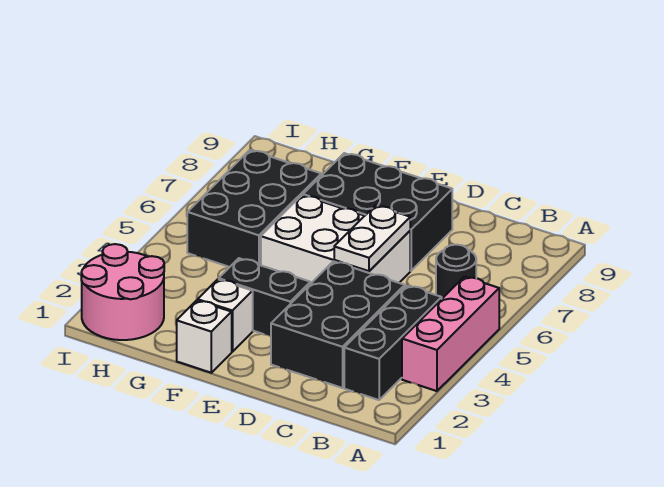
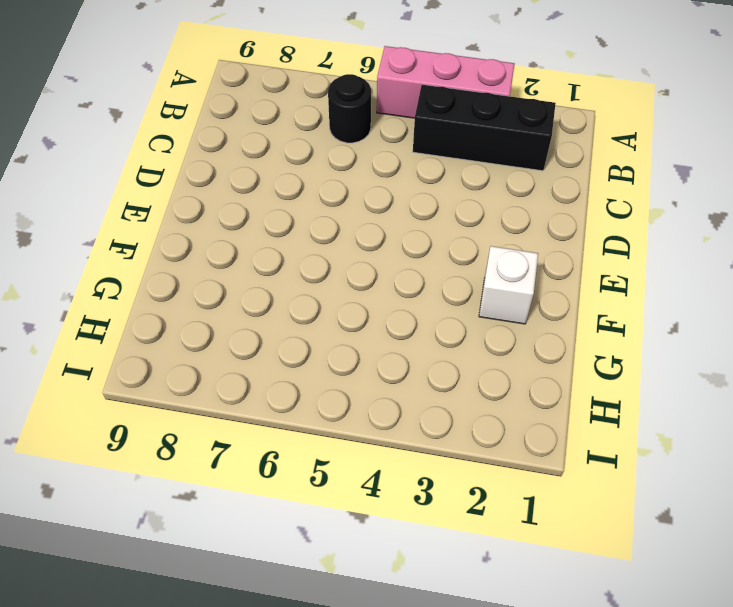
none -> black 2x3 brick [271,261,405,388]
none -> white 2x3 brick [261,195,410,284]
none -> black 2x3 brick [303,153,452,271]

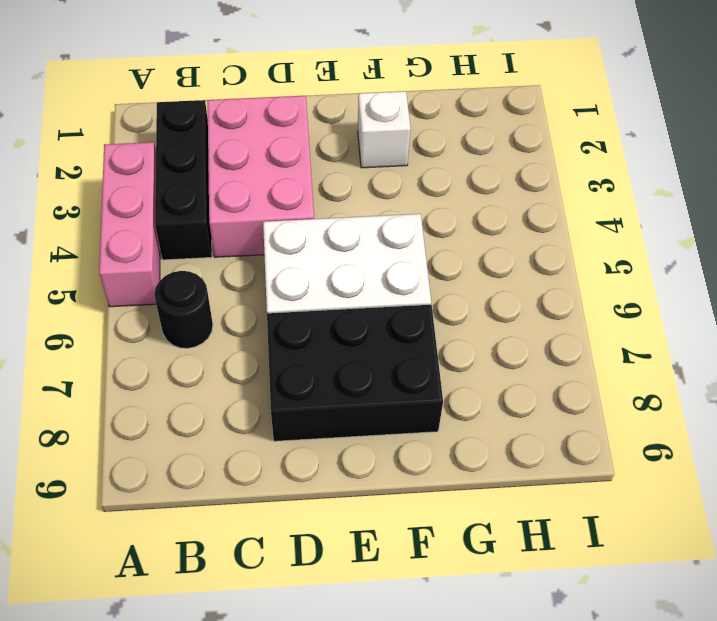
pink 2x3 brick [207,96,314,257] -> black 2x3 brick [271,261,405,388]
none -> black 1x2 brick [219,258,310,336]
none -> white 1x1 brick [177,300,232,373]
none -> black 2x3 brick [187,150,321,267]

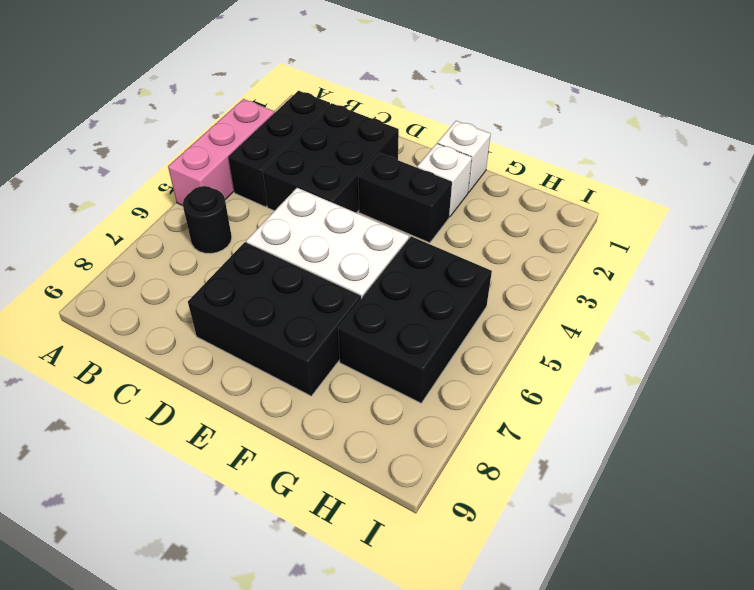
none -> pink 2x2 round brick [81,244,164,340]
none -> white 1x2 plate [334,205,410,271]

